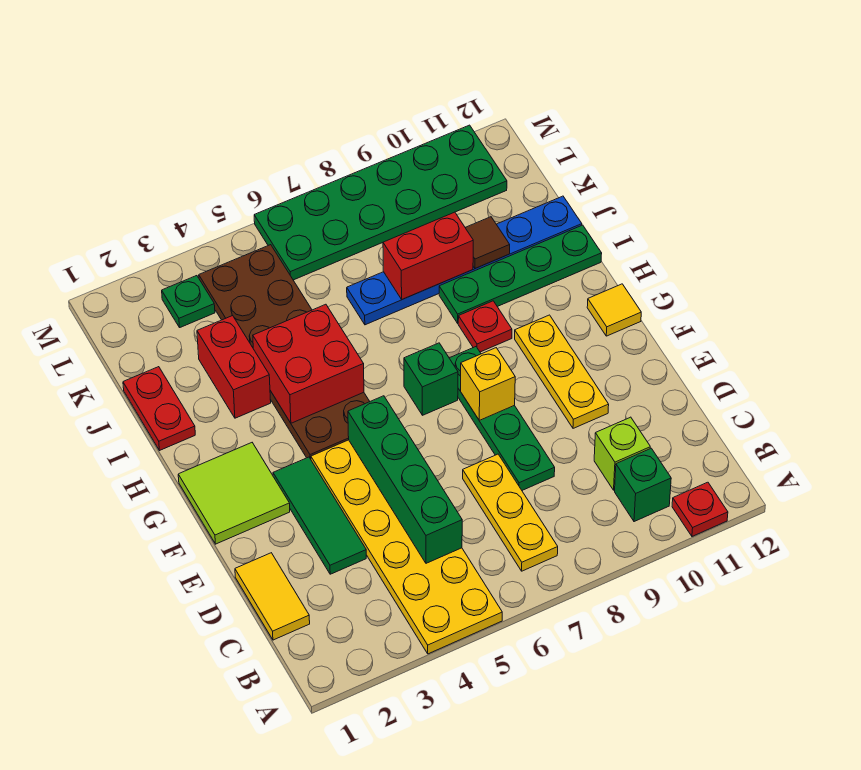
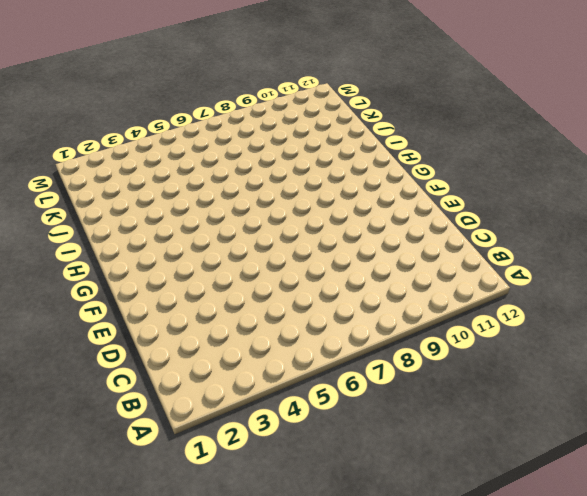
none -> yellow 2x6 plate [311,440,502,654]
none -> red 1x1 plate [672,482,728,536]
none -> yellow 1x3 plate [463,454,558,571]

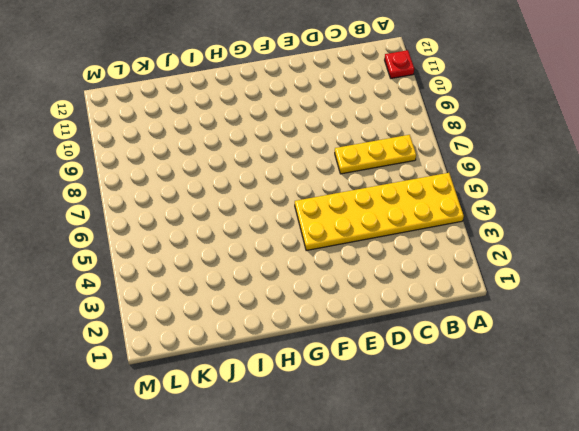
none -> green 1x1 brick [615,448,671,522]
none -> yellow 1x2 tile [235,553,310,640]
none -> lime 1x1 brick [594,417,650,490]

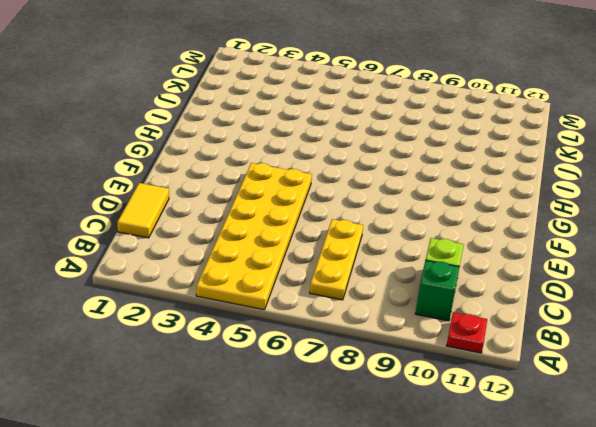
none -> green 1x3 tile [273,457,366,574]
none -> green 1x4 plate [449,347,555,490]
none -> yellow 1x3 plate [515,315,609,428]

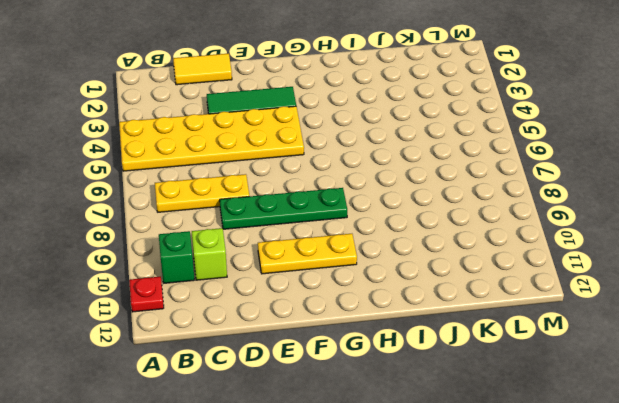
none -> lime 2x2 tile [178,443,290,544]
none -> brown 2x6 plate [199,245,370,459]
none -> green 1x1 brick [404,343,458,415]

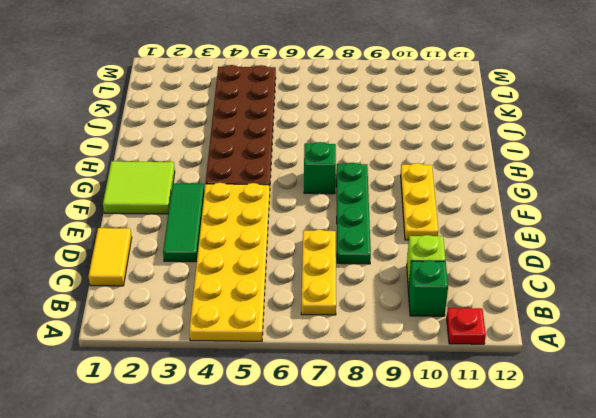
none -> yellow 1x1 tile [587,284,641,336]
none -> red 1x1 plate [458,301,512,352]
none -> red 1x2 plate [123,367,195,450]

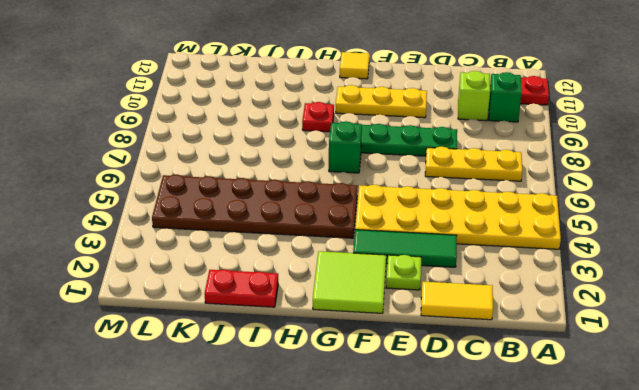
lime 1x1 plate [386,255,421,290] -> none
none -> red 1x2 brick [197,316,271,418]
none -> green 1x4 plate [439,225,602,323]
none -> blue 1x6 plate [347,196,582,325]

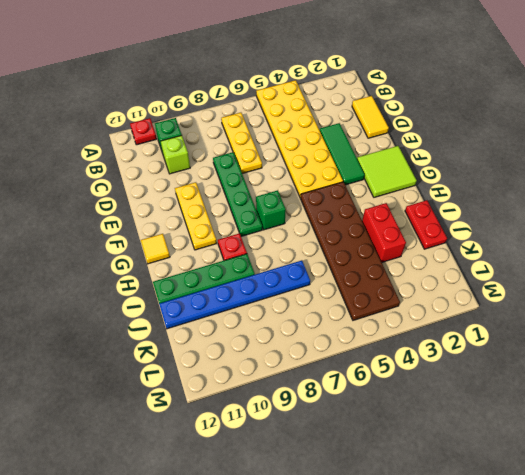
none -> green 1x1 plate [162,276,215,327]
none -> green 2x6 plate [254,125,507,280]
none -> green 1x4 brick [348,396,462,563]

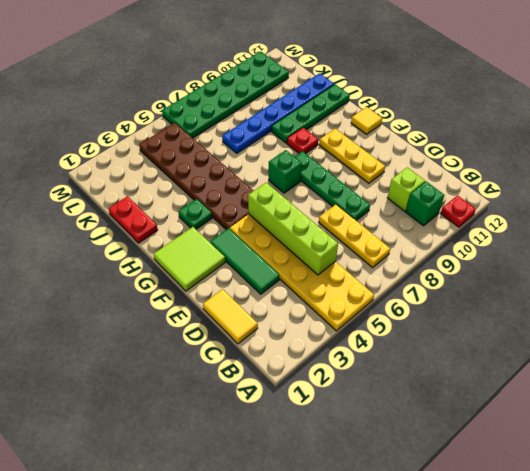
lime 1x4 brick [248,183,338,275] -> green 1x4 brick [348,396,462,563]
green 1x1 plate [178,199,212,229] -> green 1x1 plate moved to [162,276,215,327]
none -> red 1x2 brick [197,316,271,418]
none -> yellow 1x1 brick [461,348,515,420]
none -> red 2x2 brick [253,304,364,423]

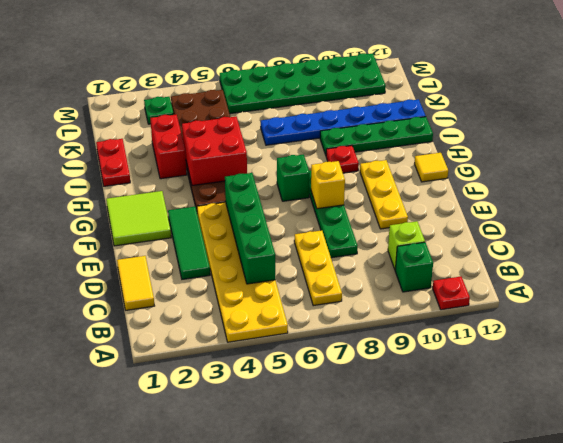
none -> red 1x2 brick [383,212,473,299]
none -> brown 1x1 tile [465,217,510,269]

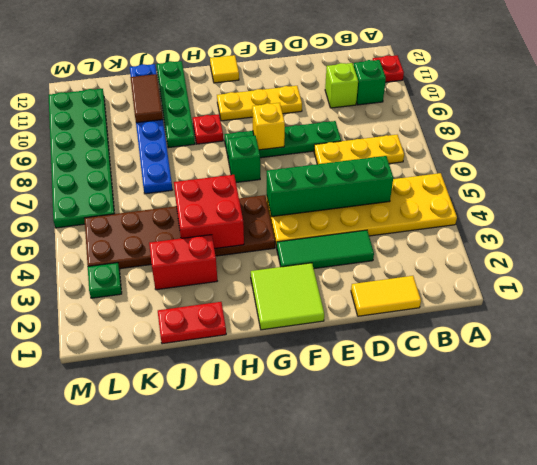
brown 1x2 tile [130,74,163,123] -> brown 1x1 tile [465,217,510,269]
none -> red 1x2 brick [383,212,473,299]

